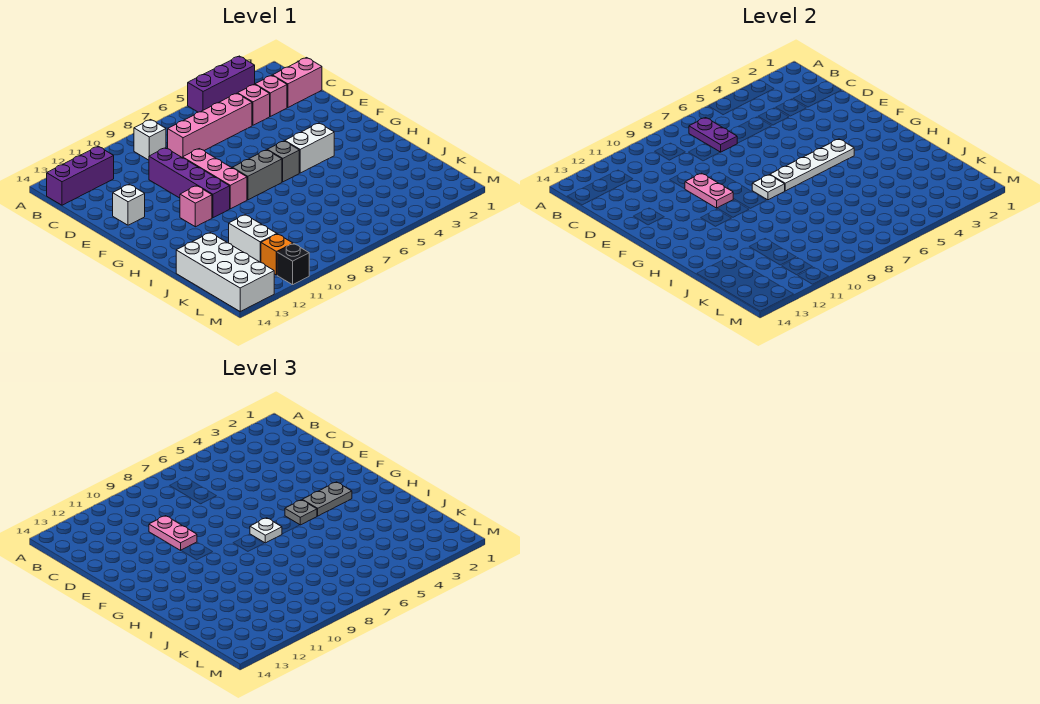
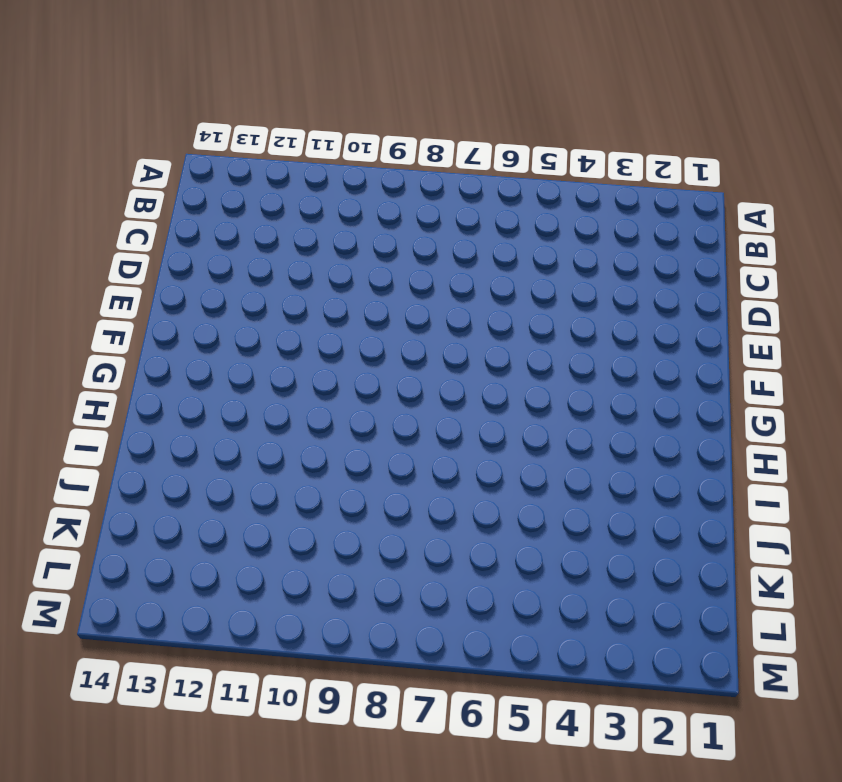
none -> purple 1x3 brick [188,56,255,112]
none -> white 1x1 brick [134,120,166,160]
none -> purple 1x3 brick [47,146,114,205]

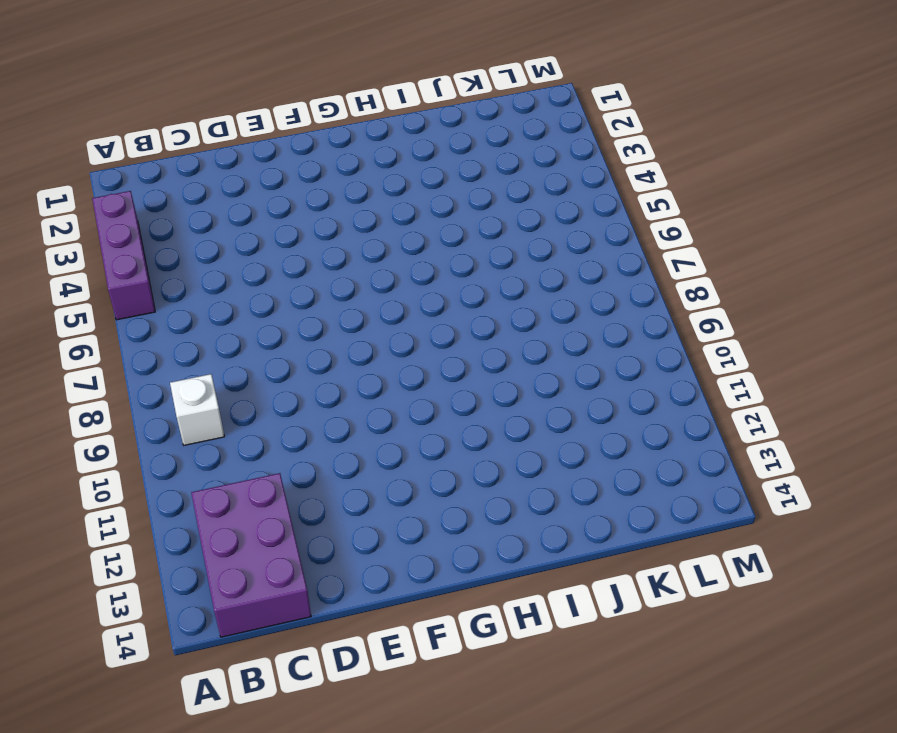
purple 2x3 brick [191,473,311,637] -> purple 1x3 brick [47,146,114,205]
none -> pink 1x2 brick [273,58,322,107]
none -> pink 1x1 brick [255,75,287,116]
none -> pink 1x1 brick [238,84,270,125]

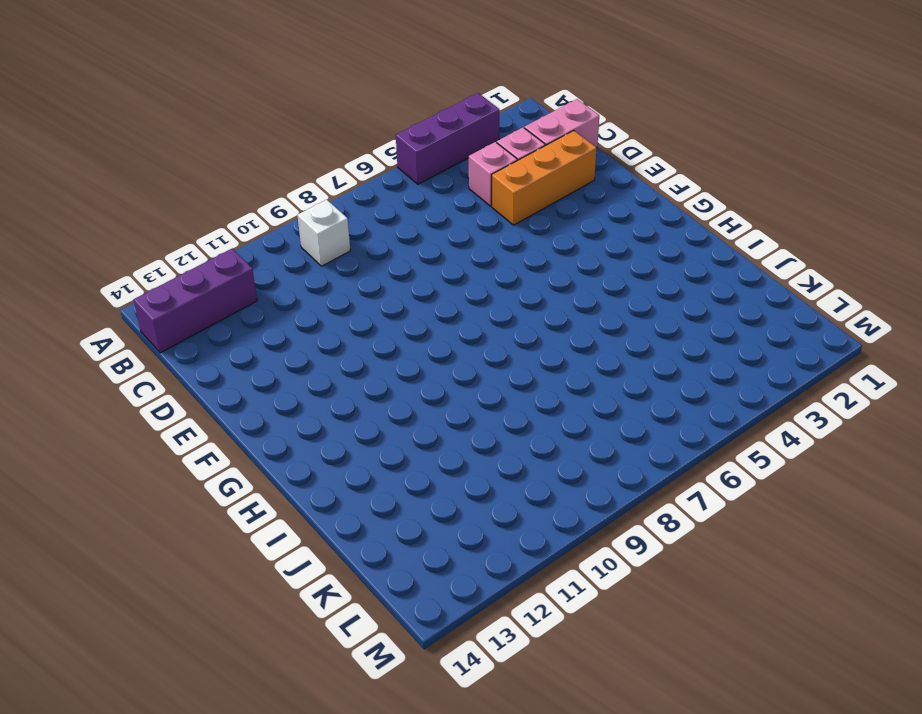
orange 1x3 brick [492,131,597,225] -> none
none -> pink 1x4 brick [168,93,252,158]
none -> purple 1x4 brick [149,148,230,218]
none -> pink 1x3 brick [183,149,247,209]

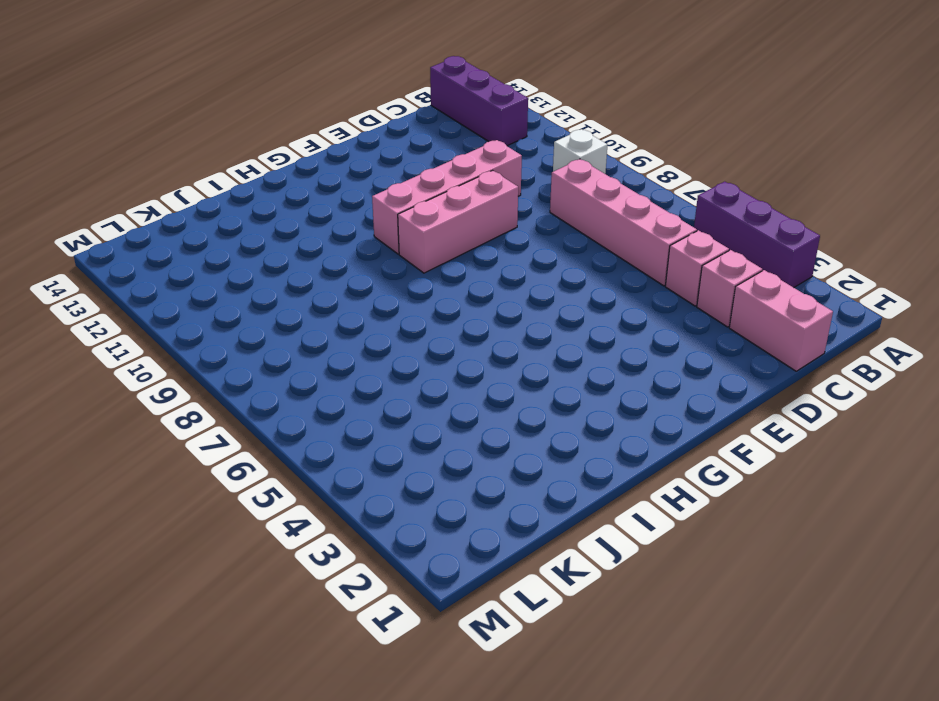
pink 1x4 brick [372,140,522,254] -> purple 1x4 brick [149,148,230,218]
none -> white 1x1 brick [113,184,145,225]
none -> white 1x2 brick [285,123,334,173]
none -> grey 1x1 brick [268,141,299,182]

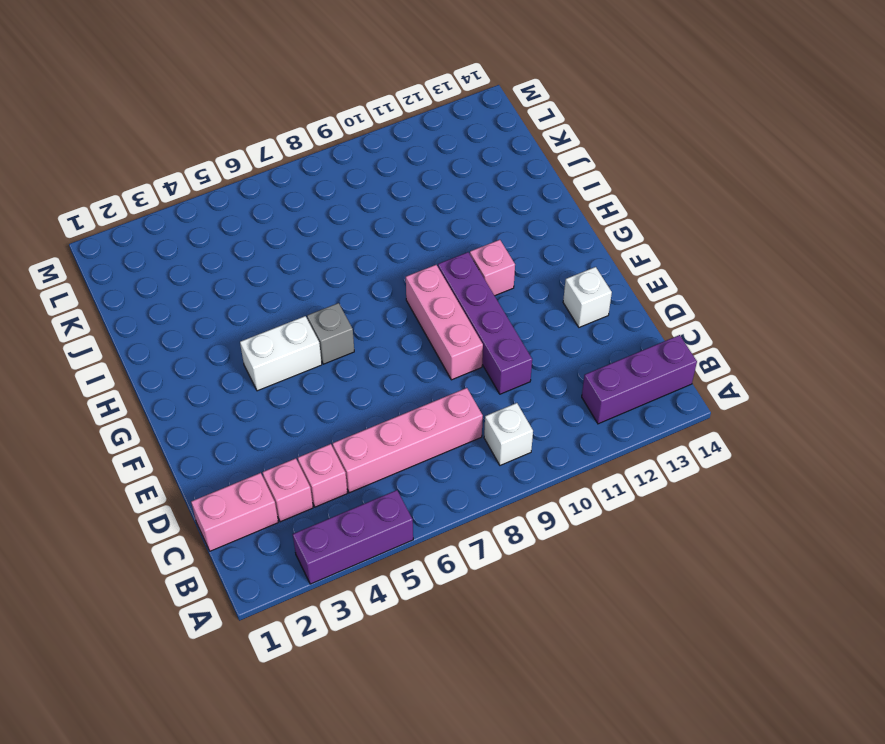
none -> grey 1x2 brick [232,150,282,200]
none -> white 1x2 brick [229,215,277,262]
none -> white 2x4 brick [176,233,274,311]

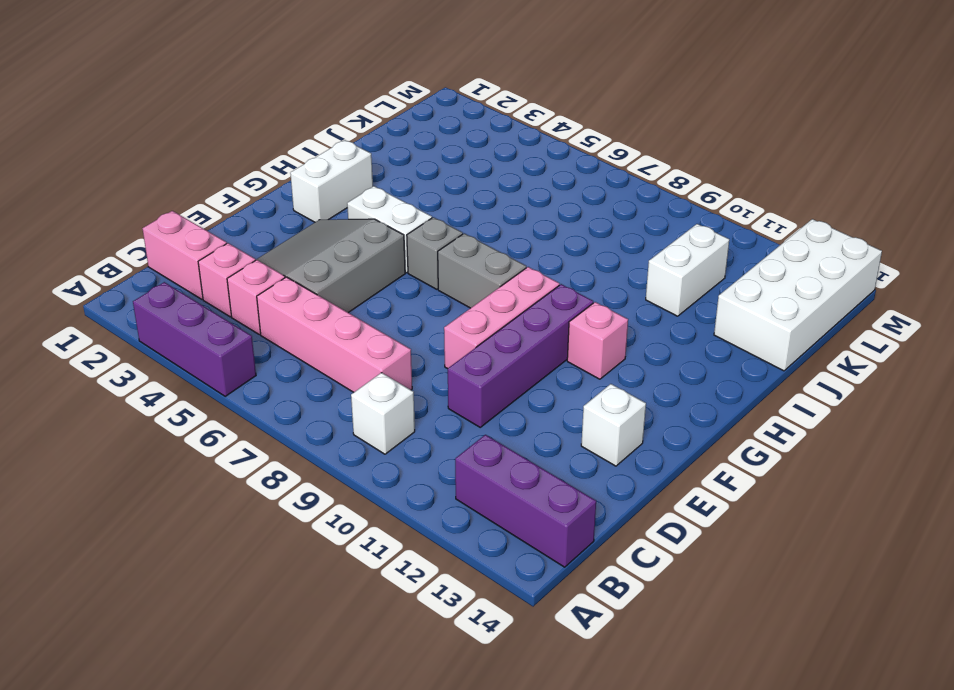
grey 3x3 slope [256,219,405,313] -> none
white 1x2 brick [290,140,373,222] -> none
none -> orange 1x1 brick [261,234,293,275]
none -> black 1x1 brick [277,244,309,285]
none -> purple 1x2 plate [689,118,737,152]

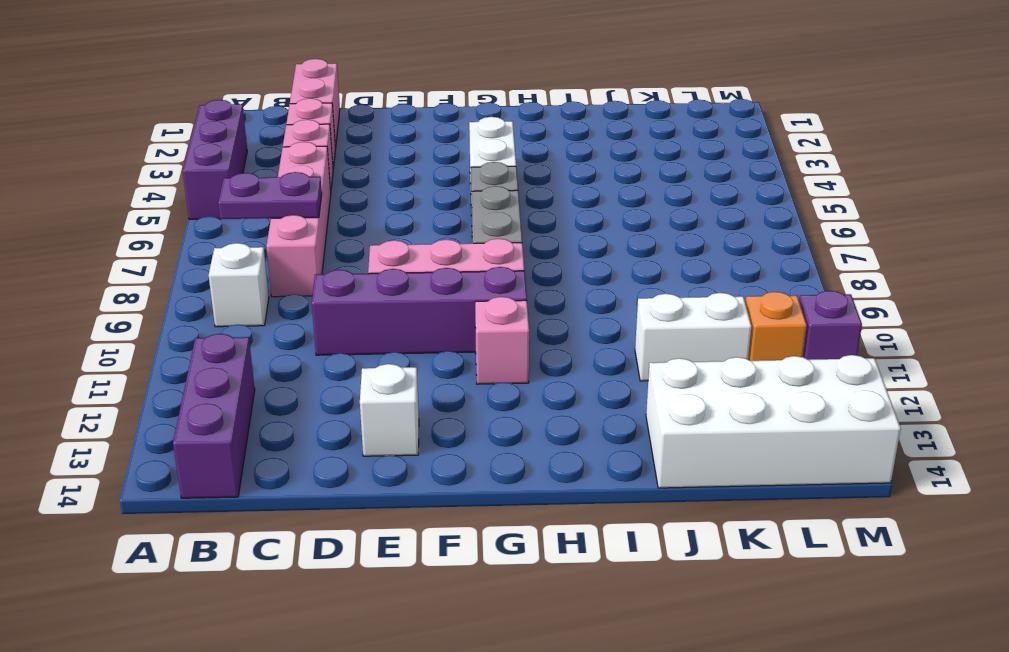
purple 1x1 brick [799,291,862,360] -> black 1x1 brick [277,244,309,285]
none -> pink 1x2 plate [685,173,733,208]
none -> white 1x4 plate [770,139,854,191]
none -> white 1x1 plate [752,175,785,200]

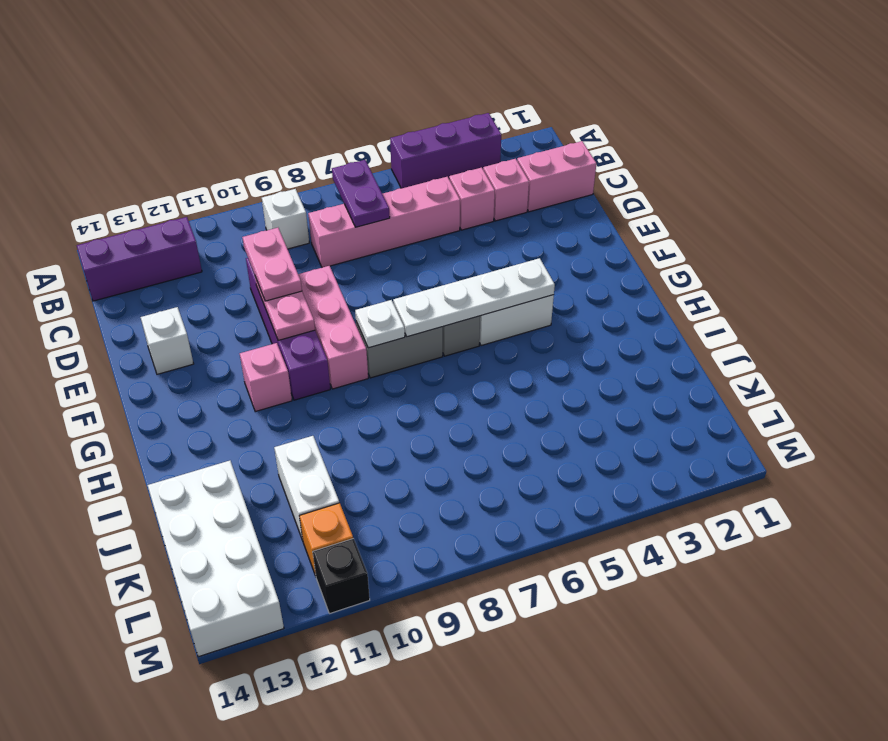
none -> grey 1x2 plate [303,482,352,516]
none -> grey 1x1 plate [285,500,317,525]
none -> white 1x1 plate [250,518,282,543]

